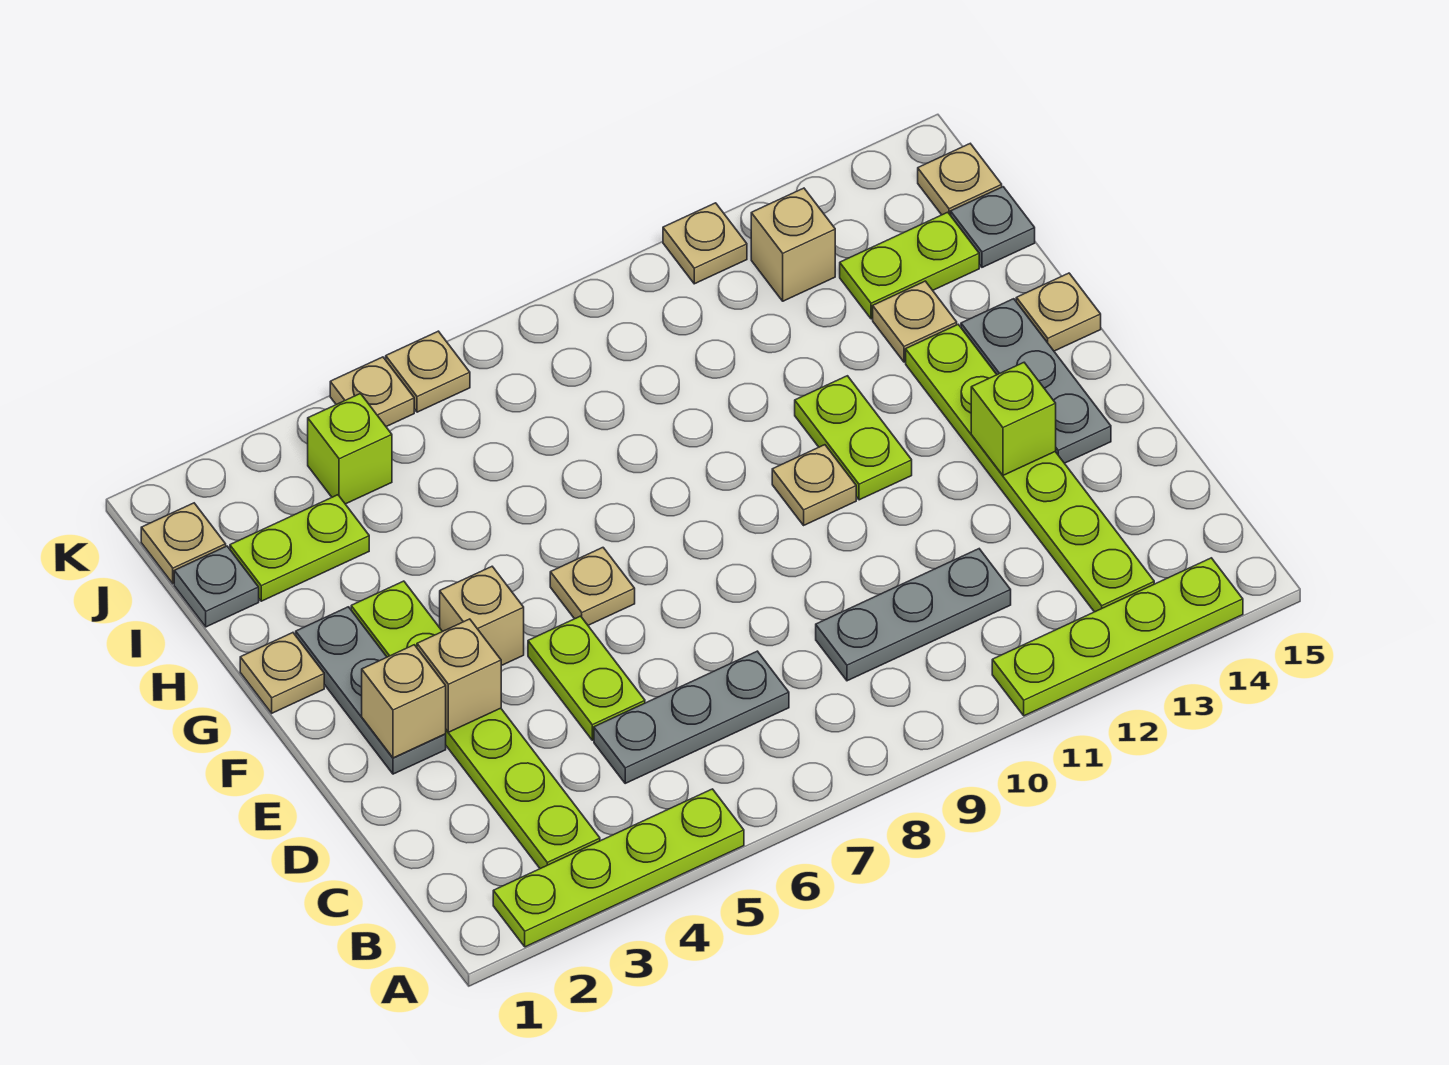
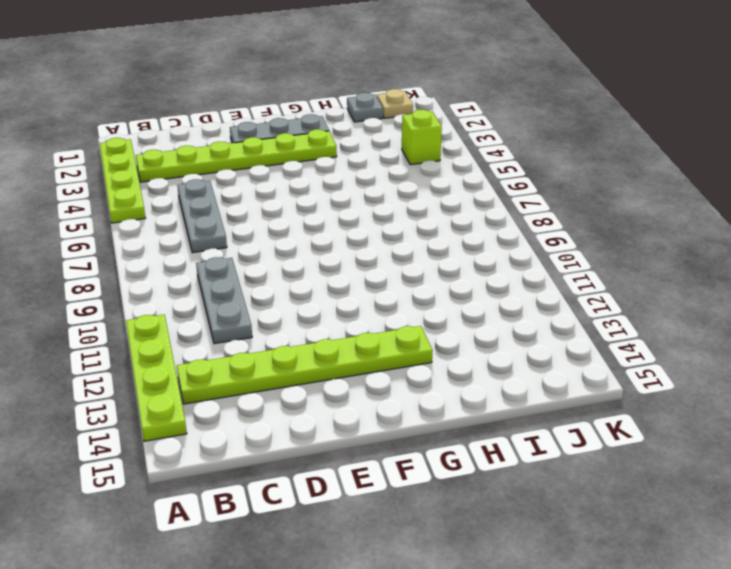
none -> lime 1x2 plate [528,616,645,740]
none -> grey 1x3 plate [961,299,1111,463]
none -> tan 1x1 brick [440,567,524,666]
none -> tan 1x1 plate [550,548,635,625]

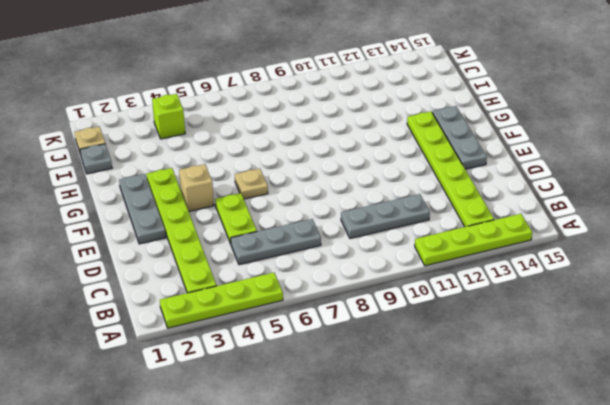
none -> tan 1x1 plate [772,445,856,525]
none -> lime 1x2 plate [795,376,912,500]
none -> tan 1x1 plate [240,633,324,713]
none -> tan 1x1 plate [1016,273,1101,351]

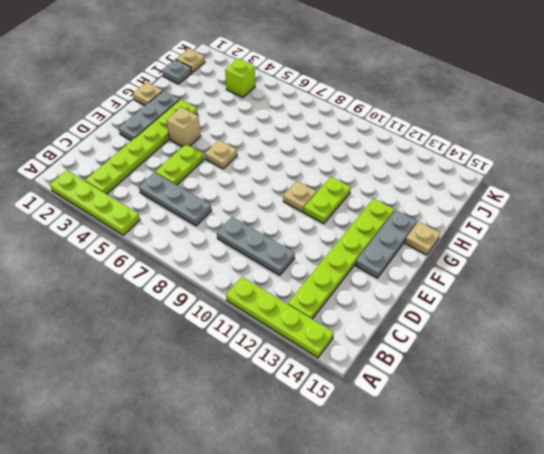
none -> tan 1x1 plate [873,281,957,362]
none -> lime 1x2 plate [230,495,369,601]
none -> lime 1x2 plate [840,212,979,319]
none -> grey 1x1 plate [951,187,1035,267]

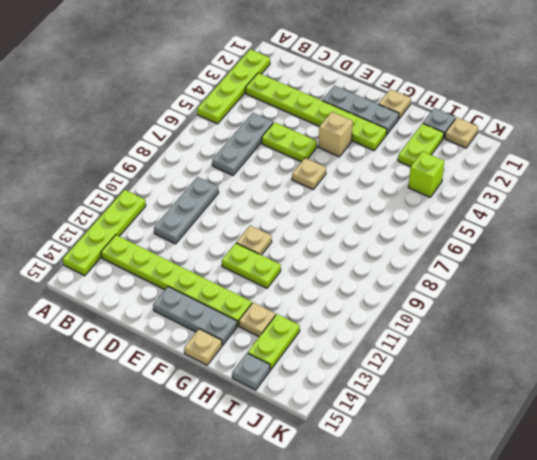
none -> tan 1x1 brick [751,188,835,301]
none -> tan 1x1 plate [918,144,1002,215]
none -> tan 1x1 plate [330,357,414,427]
none -> tan 1x1 plate [386,331,470,412]

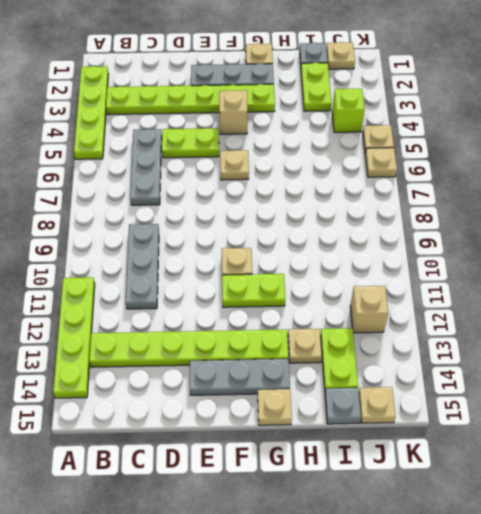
none -> tan 1x1 plate [663,203,747,284]
none -> tan 1x1 brick [362,645,446,758]
none -> tan 1x1 brick [417,619,501,732]
none -> lime 1x1 brick [971,363,1056,475]

